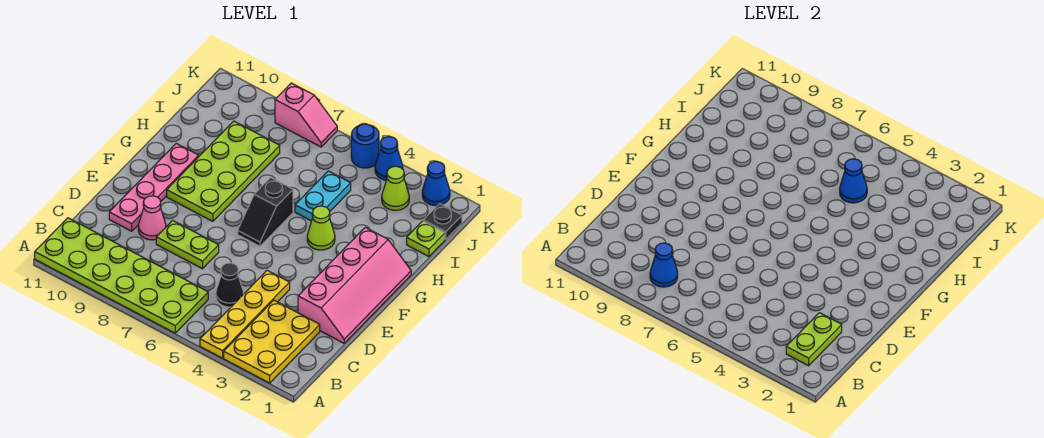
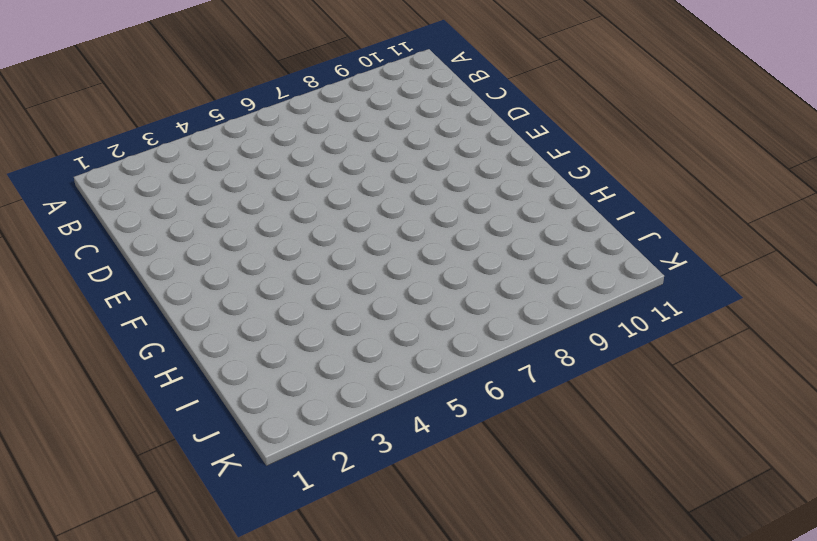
none -> yellow 2x3 plate [224,300,320,383]
none -> yellow 1x4 plate [200,270,290,358]
none -> lime 2x6 plate [35,218,208,333]

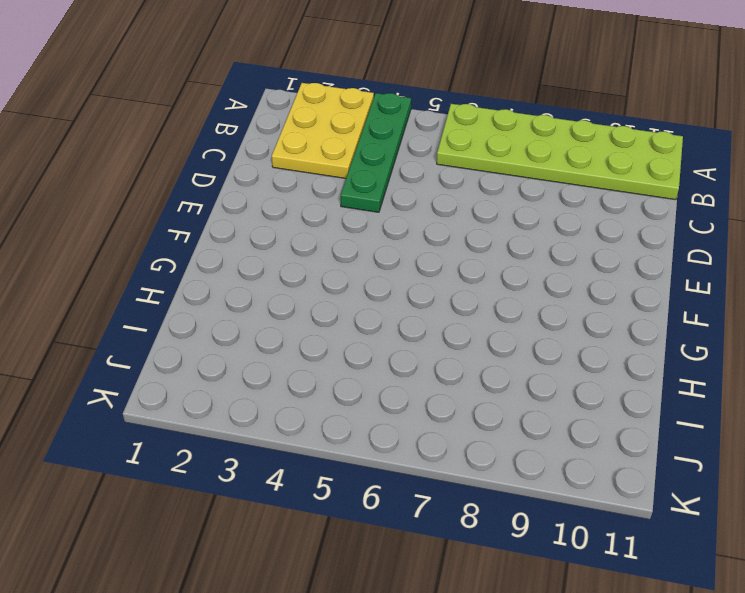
green 1x4 plate [341,93,411,212] -> yellow 1x4 plate [200,270,290,358]
none -> black 1x1 cone [216,263,244,307]
none -> pink 2x4 slope [298,227,411,343]
none -> lime 1x2 plate [156,220,219,269]

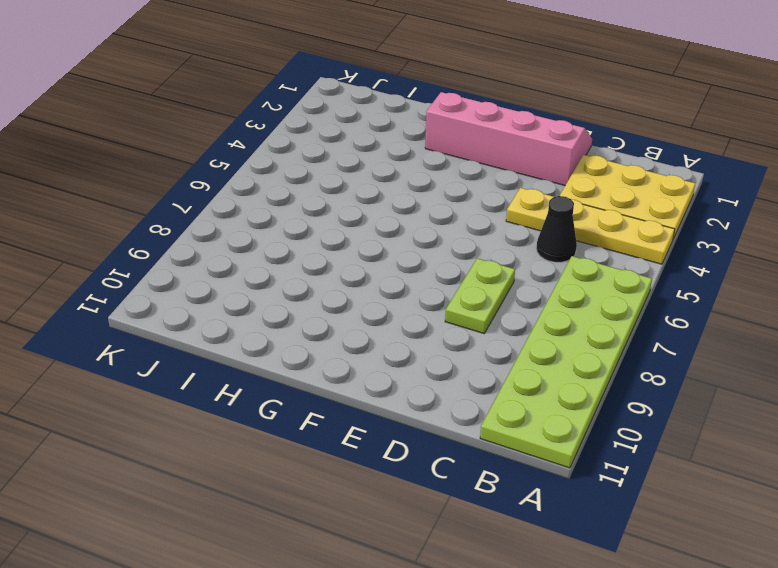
none -> pink 1x1 cone [138,196,166,240]
none -> pink 1x4 plate [109,143,199,231]
none -> black 1x2 slope [238,178,293,246]

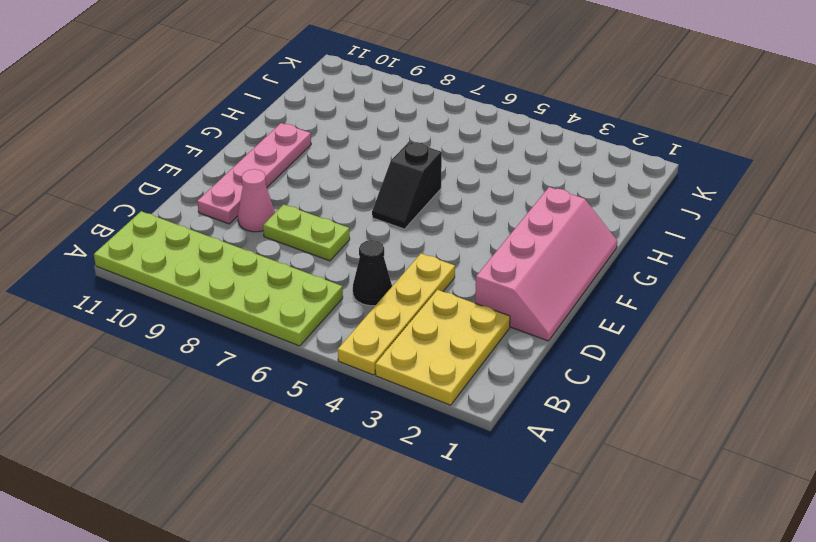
none -> lime 2x4 plate [167,121,280,221]
none -> lime 1x1 cone [307,206,335,250]
none -> cyan 1x2 plate [295,171,351,221]

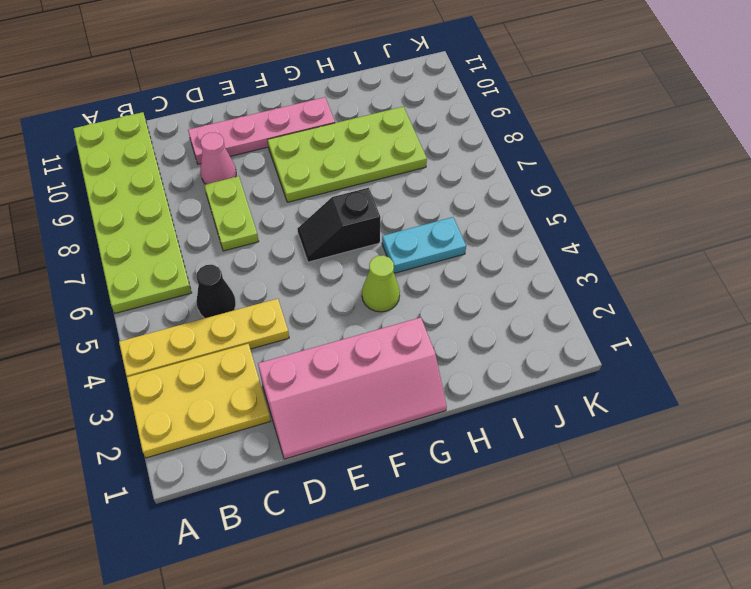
none -> lime 1x1 plate [407,221,445,257]
none -> black 1x1 plate [423,204,462,239]
none -> lime 1x1 cone [382,166,409,210]

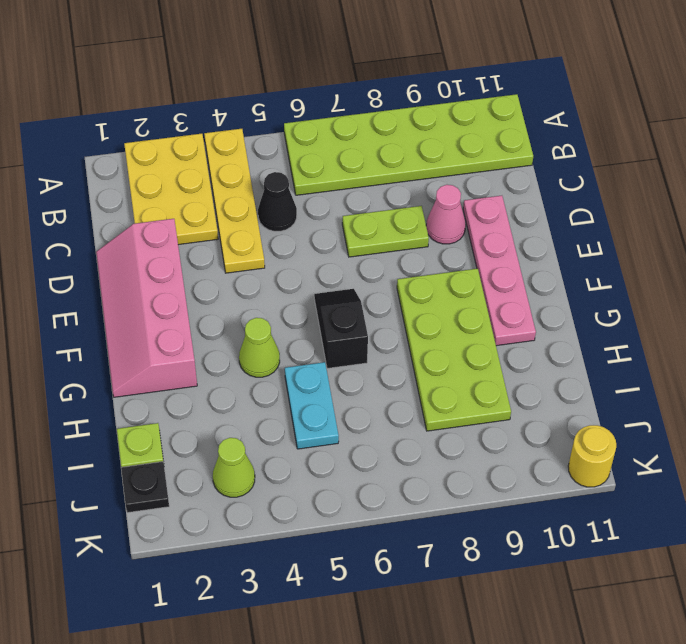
yellow 1x1 round brick [568,425,616,487] -> none
none -> blue 1x1 cone [422,162,450,206]
none -> blue 1x1 cone [375,137,403,180]
none -> blue 1x1 round brick [351,124,379,168]

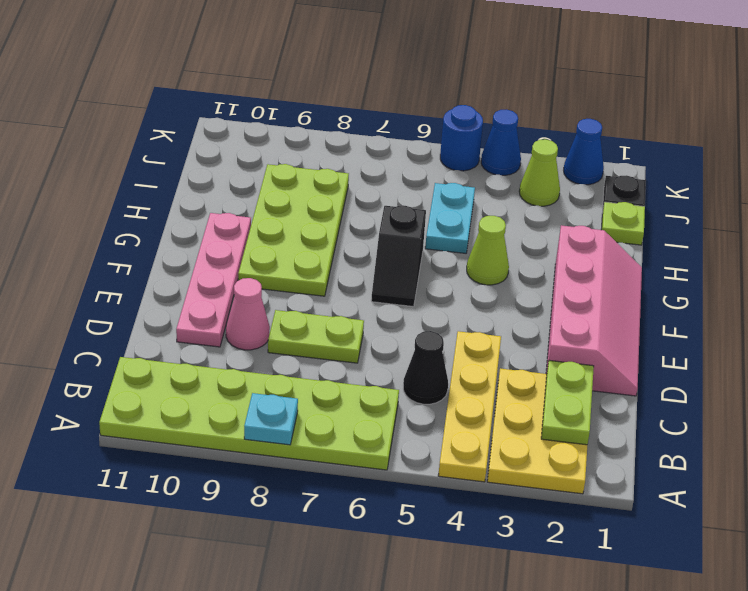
cyan 1x1 plate [244,393,298,445] -> none
none -> pink 1x2 slope [275,83,337,147]
none -> blue 1x1 cone [650,243,678,287]
none -> blue 1x1 cone [840,159,867,203]

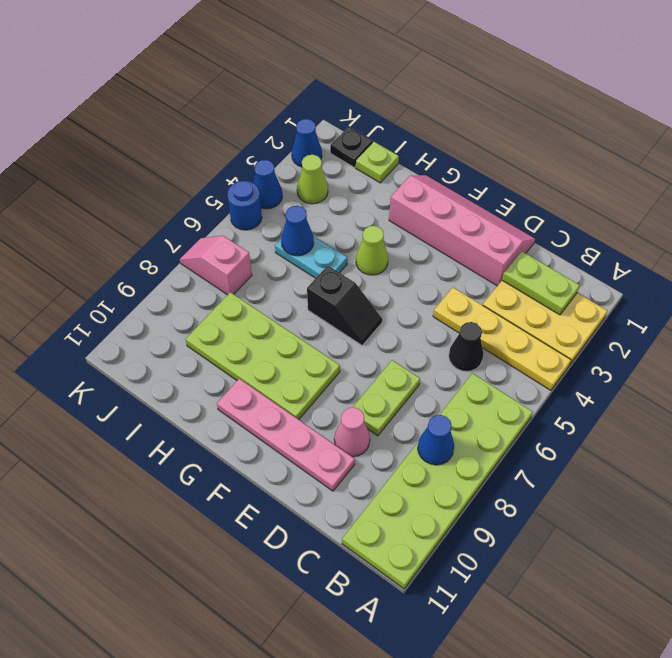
pink 1x2 slope [180,236,252,295] -> pink 1x2 slope turned to [275,83,337,147]

